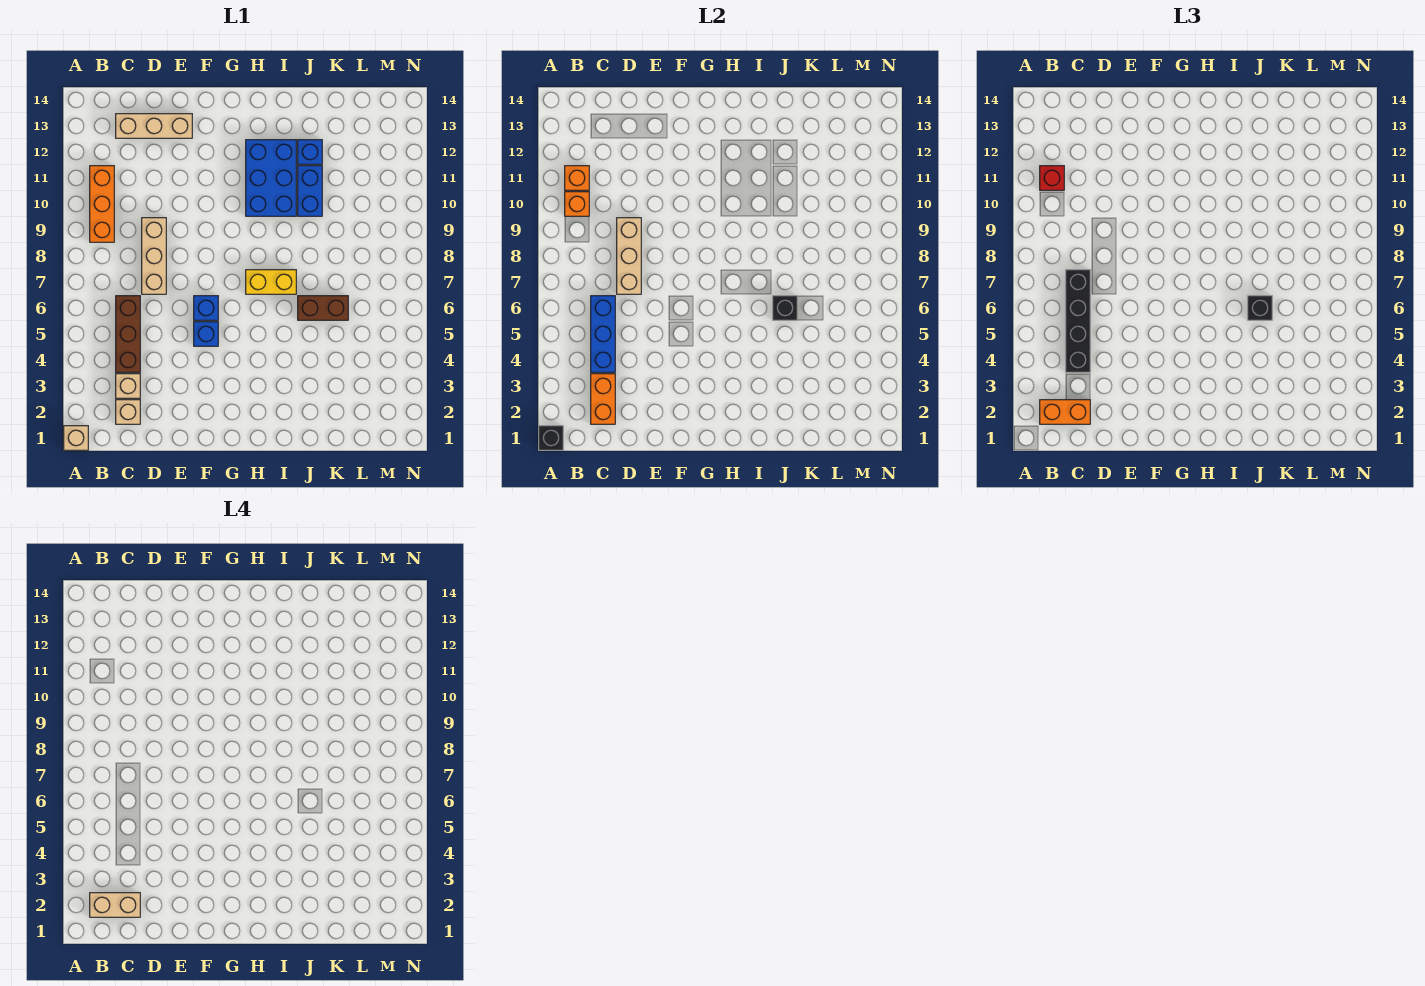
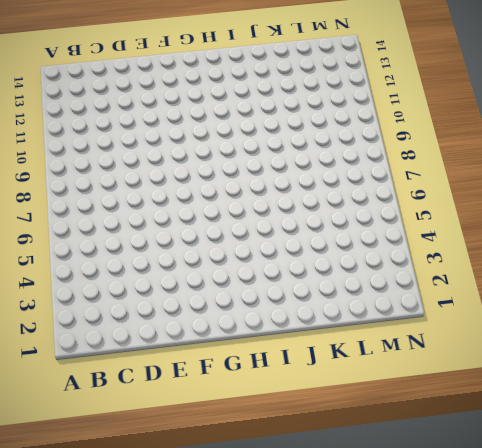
none -> tan 1x1 brick [64,426,88,450]
none -> orange 1x3 brick [90,166,114,242]
none -> tan 1x1 brick [116,400,140,424]

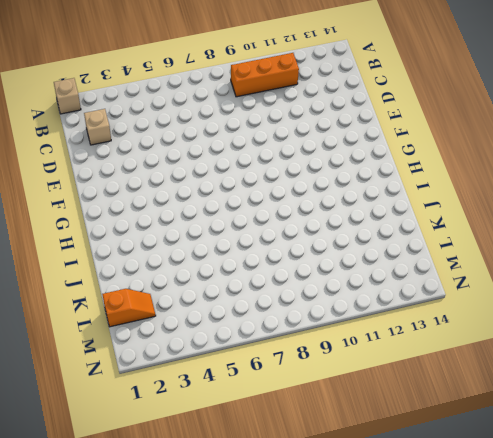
orange 1x2 slope [102,289,156,327] -> none
none -> tan 1x1 brick [116,374,140,398]
none -> brown 1x3 brick [116,296,140,372]
none -> tan 1x3 brick [116,114,192,138]

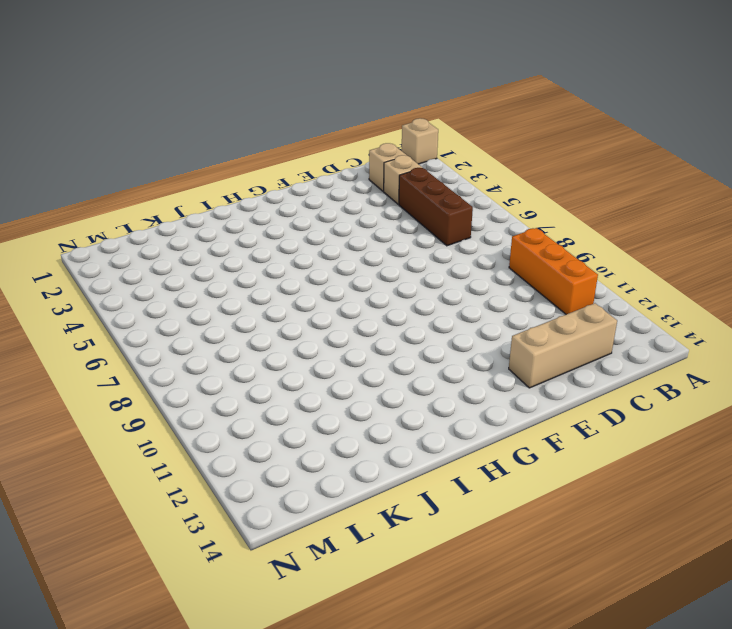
none -> tan 1x3 brick [142,218,166,294]
none -> blue 1x1 brick [194,322,218,346]
none -> blue 1x1 brick [194,296,218,320]

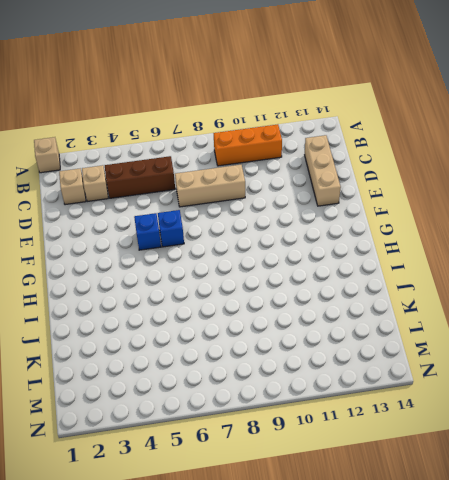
none -> yellow 1x2 brick [246,270,296,294]
none -> blue 2x3 brick [246,140,296,216]
none -> brown 1x2 brick [298,296,348,320]

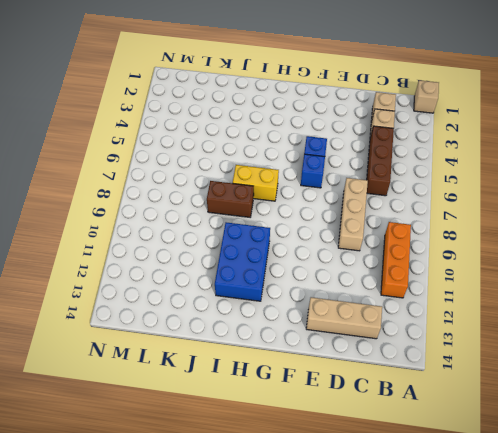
brown 1x2 brick [207,181,254,217] -> brown 1x2 brick moved to [298,296,348,320]
none -> blue 1x2 brick [298,166,322,216]
none -> blue 1x1 brick [298,140,322,164]
none -> black 1x1 brick [539,426,563,450]

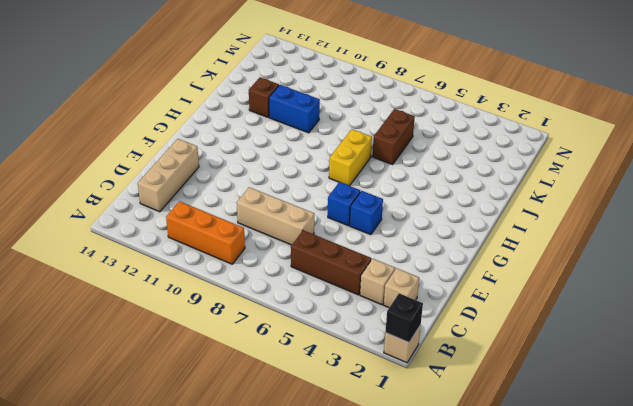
brown 1x1 brick [249,77,279,117] -> blue 1x1 brick [298,140,322,164]
none -> blue 2x3 brick [246,140,296,216]
none -> orange 1x1 brick [565,192,589,216]
none -> orange 1x1 brick [565,166,589,190]

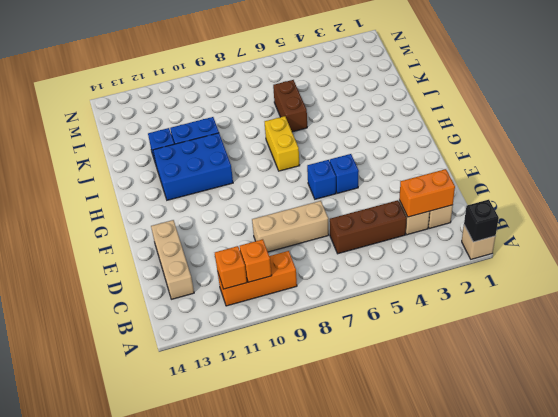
none -> blue 1x3 brick [591,296,615,372]
none -> tan 1x3 brick [617,218,641,294]
none -> black 1x1 brick [773,296,797,320]

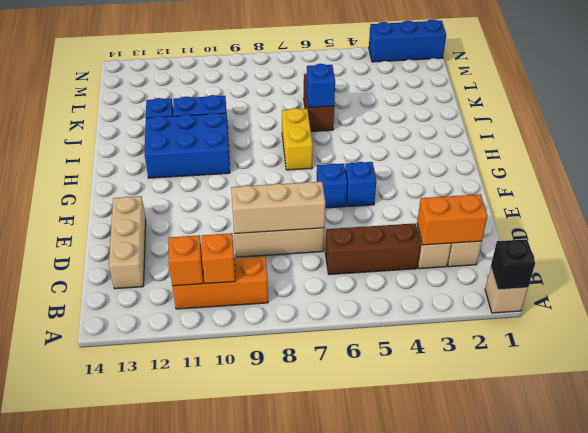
blue 1x1 brick [306,64,335,108] -> black 1x1 brick [773,296,797,320]
blue 1x3 brick [369,19,446,62] -> blue 1x3 brick moved to [591,296,615,372]
none -> orange 1x2 brick [1040,400,1090,424]
none -> red 1x1 brick [1040,166,1064,190]
none -> black 1x4 brick [1066,270,1090,372]

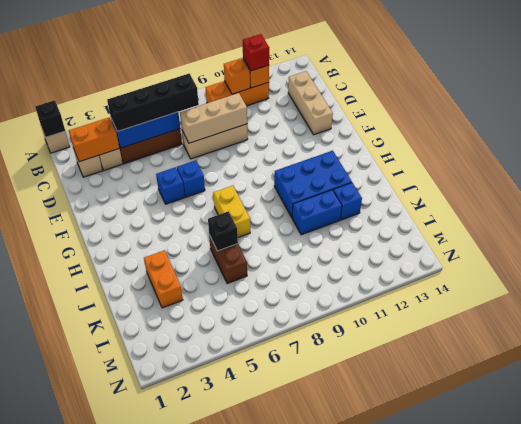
orange 1x2 brick [144,250,183,308] -> orange 1x2 brick moved to [1040,400,1090,424]
none -> black 1x1 brick [1248,296,1272,320]
none -> tan 1x2 brick [90,893,140,917]

